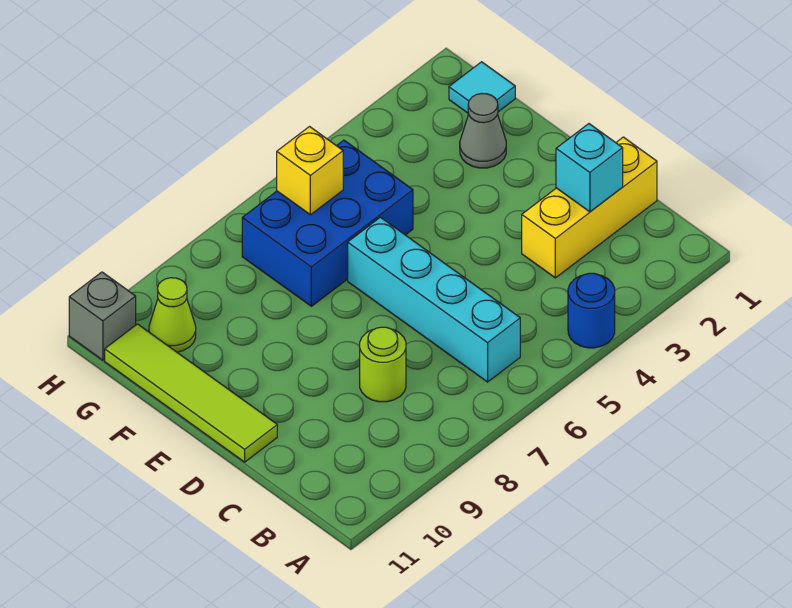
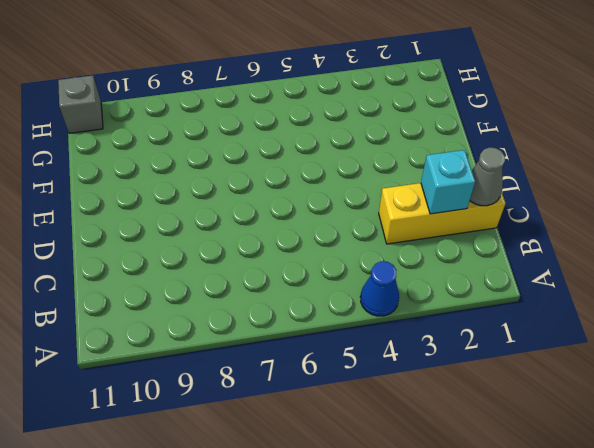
blue 1x1 cone [360,261,399,316] -> blue 1x1 round brick [568,273,615,348]
grey 1x1 cone [470,147,505,206] -> grey 1x1 cone moved to [460,94,506,168]
none -> cyan 1x4 brick [348,217,520,382]
none -> lime 1x1 round brick [360,327,406,402]
none -> lime 1x4 tile [105,324,277,462]

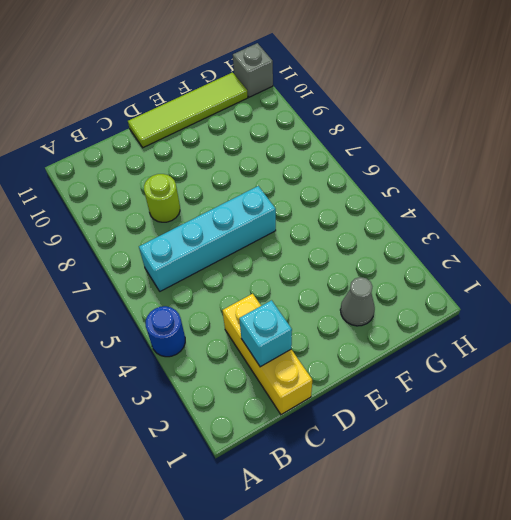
none -> blue 2x3 brick [242,140,413,306]
none -> cyan 1x1 tile [449,62,515,114]
none -> lime 1x1 cone [149,278,196,352]

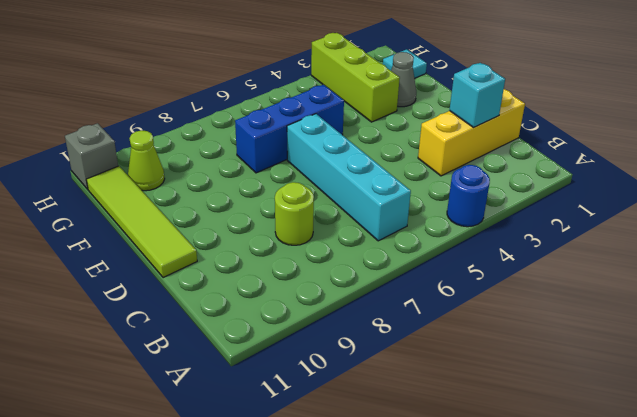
lime 1x3 brick [311,33,400,122] -> none
blue 1x3 brick [235,85,344,173] -> blue 2x3 brick [242,140,413,306]
none -> yellow 1x1 brick [277,127,343,215]

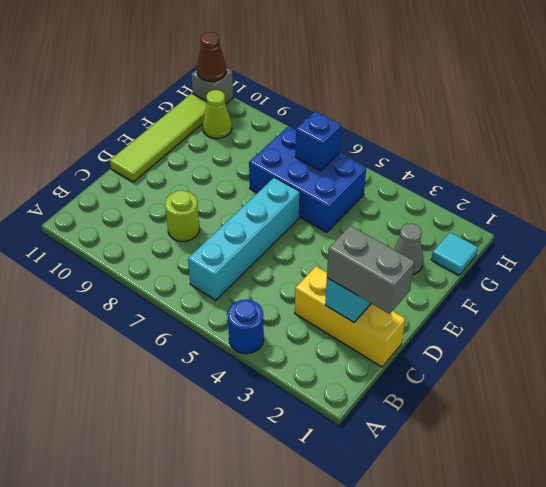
grey 1x2 brick [327,226,415,314] -> none
blue 1x1 brick [295,111,341,171] -> yellow 1x1 brick [277,127,343,215]
brown 1x1 cone [197,32,226,82] -> none

